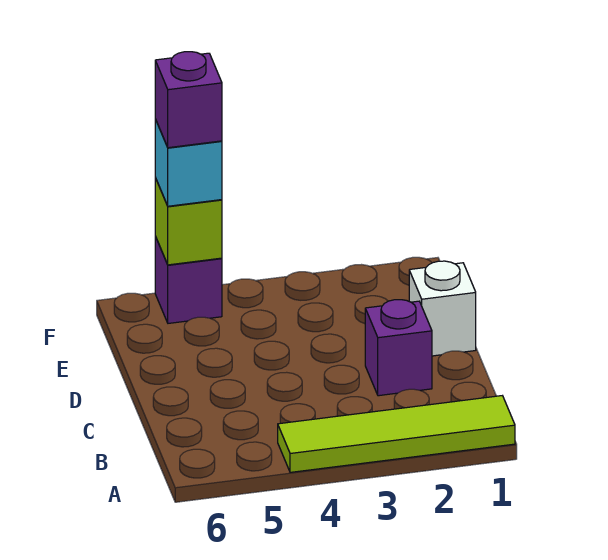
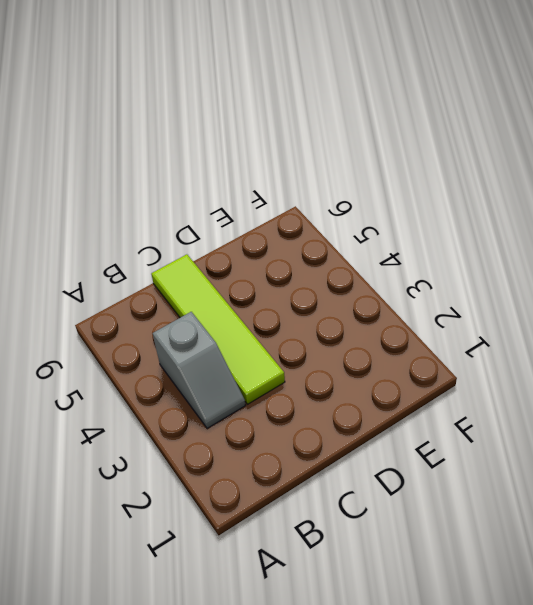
grey 1x2 slope [153,312,246,428] -> none
lime 1x4 tile [151,254,285,404] -> lime 1x4 tile moved to [278,396,515,472]
none -> purple 1x1 brick [365,300,432,396]
none -> white 1x1 brick [409,261,476,356]

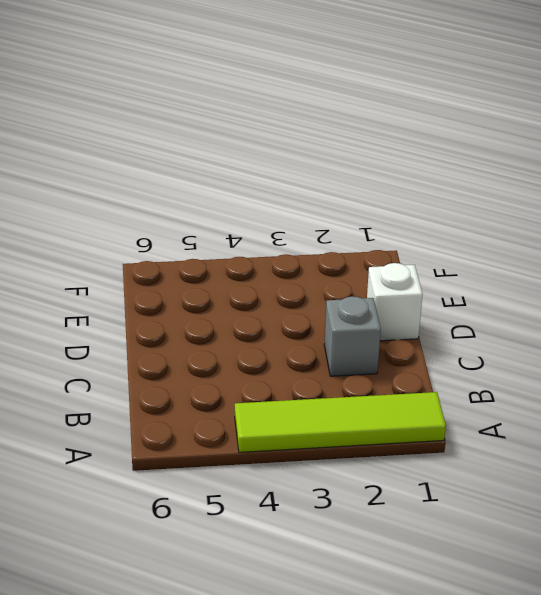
grey 1x1 brick [324,296,381,376] -> purple 1x1 brick [365,300,432,396]
none -> purple 1x1 brick [155,237,222,323]
none -> lime 1x1 brick [155,178,222,265]

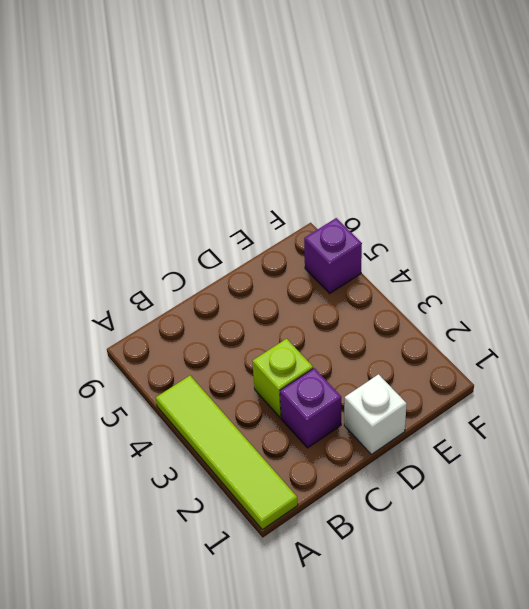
lime 1x1 brick [253,339,313,417] -> lime 1x1 brick moved to [155,178,222,265]
none -> cyan 1x1 brick [155,119,222,206]
none -> purple 1x1 brick [155,52,222,148]

